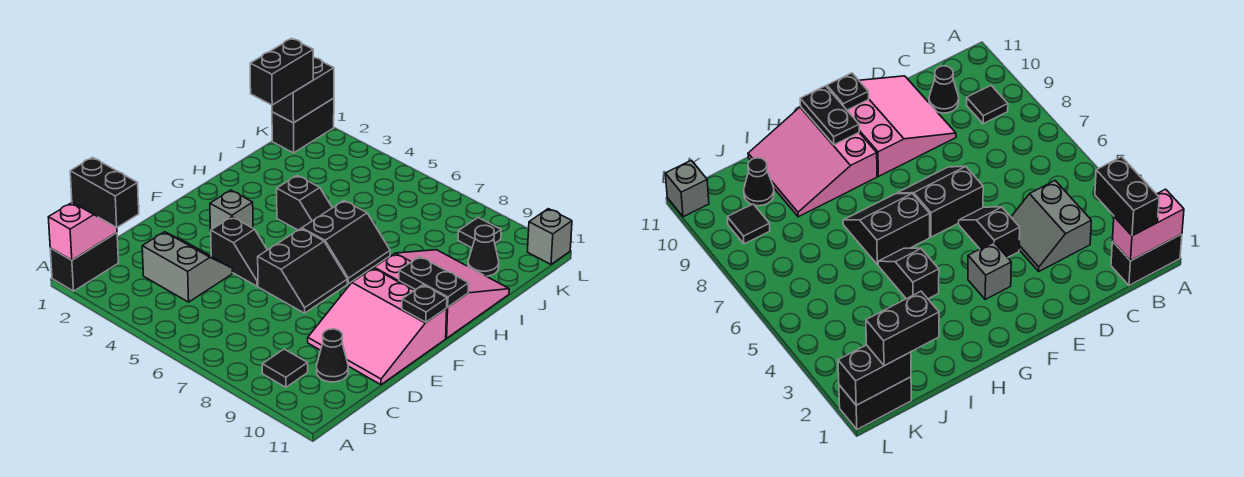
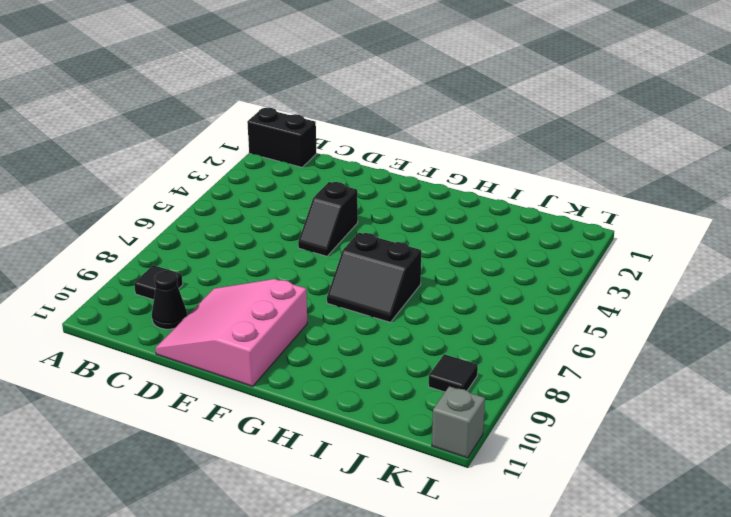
none -> grey 2x2 slope [142,232,232,302]
none -> black 2x2 slope [258,229,347,313]
none -> grey 1x1 brick [210,190,253,231]

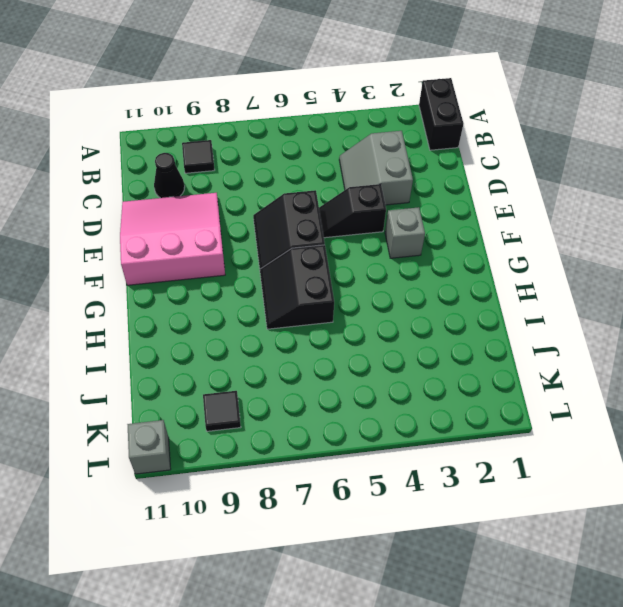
grey 2x2 slope [339,131,413,205] -> grey 2x2 slope turned to [142,232,232,302]
none -> pink 3x3 slope [374,250,509,338]
none -> black 1x2 slope [277,175,332,230]
none -> black 1x1 cone [468,225,499,276]

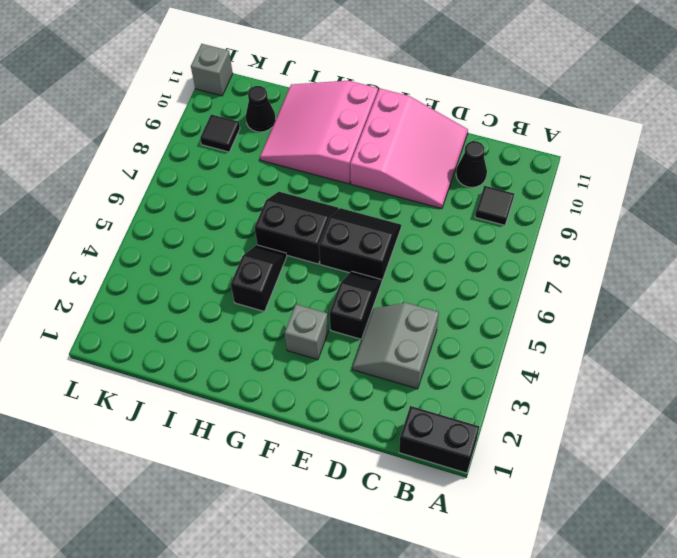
none -> black 1x2 brick [272,98,334,153]
none -> pink 1x2 brick [48,202,117,260]
none -> black 1x1 plate [402,285,447,322]

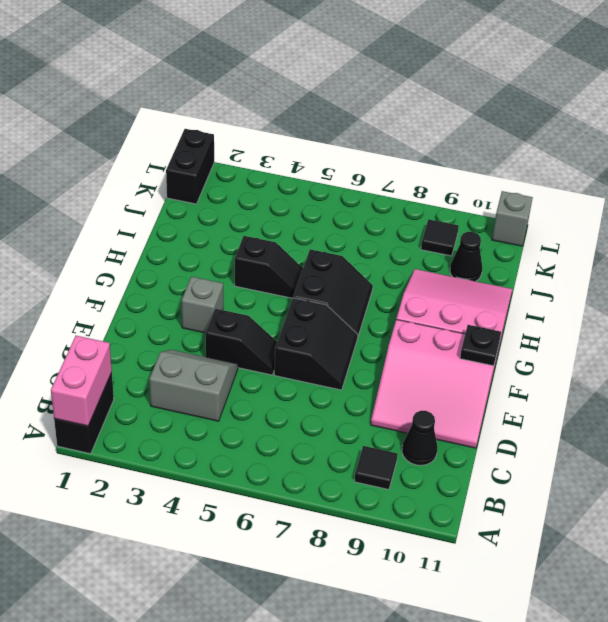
none -> black 1x2 plate [399,256,469,307]
none -> black 1x2 brick [272,58,334,123]
none -> black 1x2 brick [70,158,139,227]

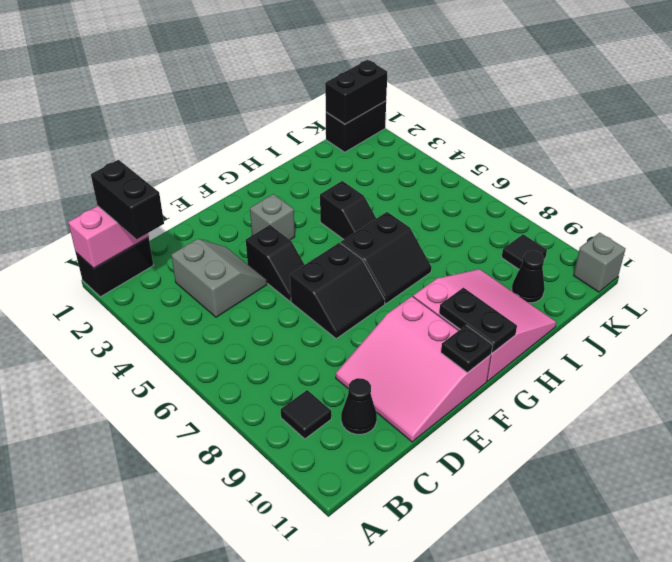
none -> black 1x2 brick [250,39,314,105]

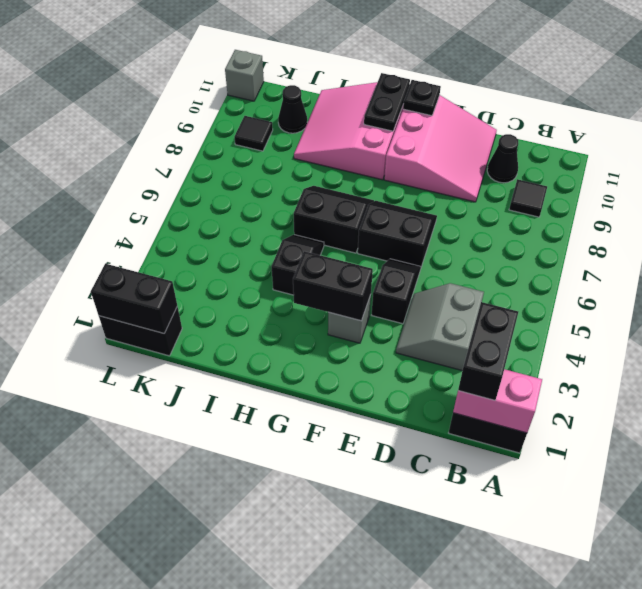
black 1x2 brick [293,251,373,321] -> black 1x2 brick moved to [250,39,314,105]

